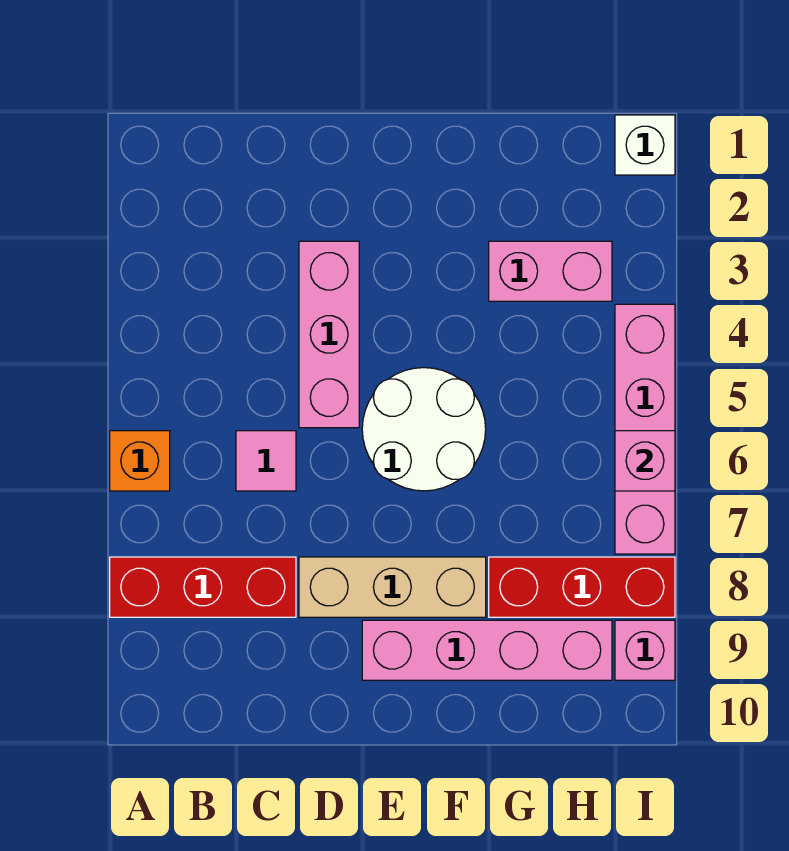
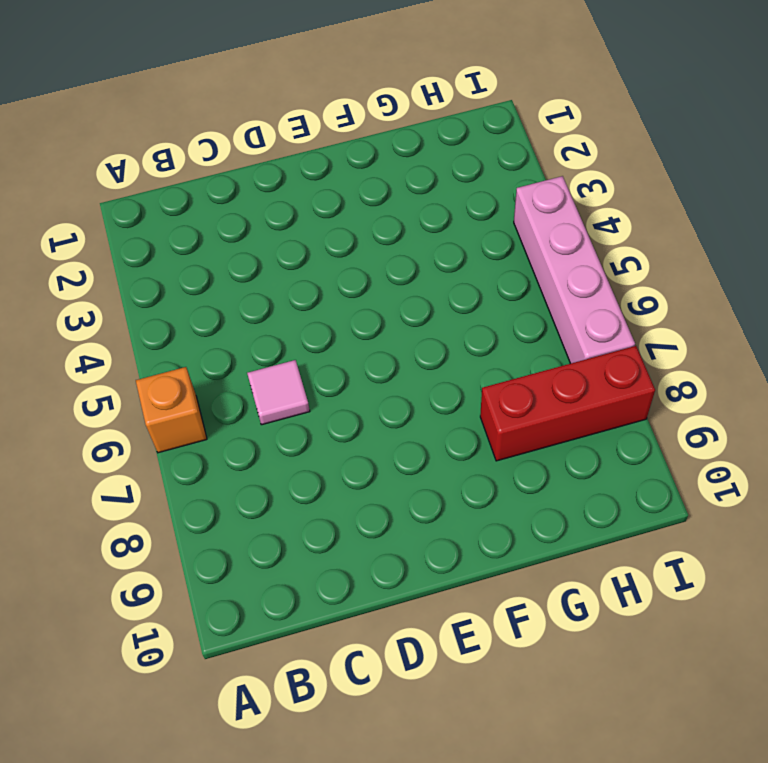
none -> red 1x3 brick [110,557,296,617]
none -> pink 1x3 brick [299,241,359,428]
none -> tan 1x3 brick [299,557,486,617]

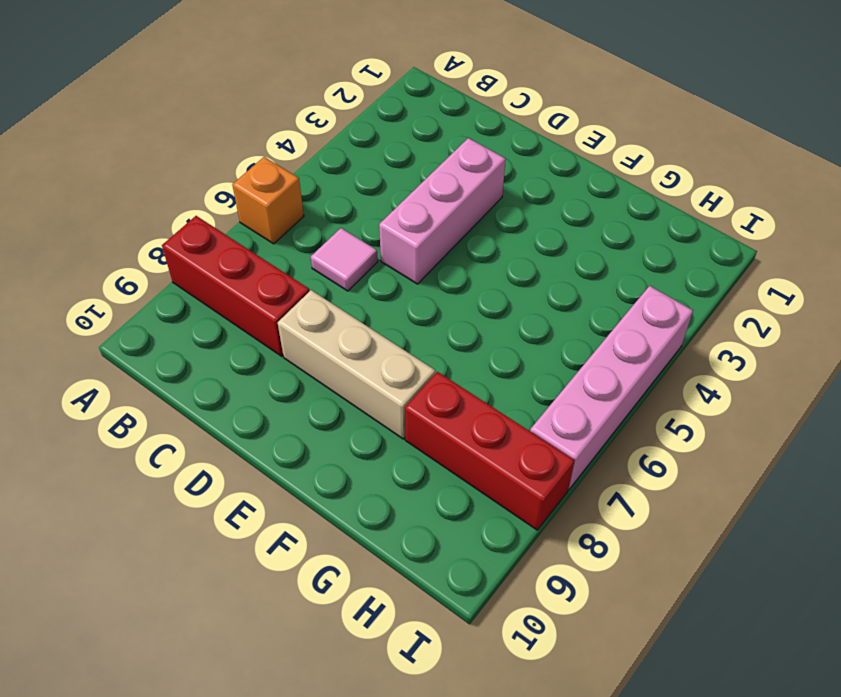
none -> white 2x2 round brick [362,368,486,491]
none -> pink 1x4 brick [362,620,612,680]
none -> pink 1x2 brick [489,241,612,301]

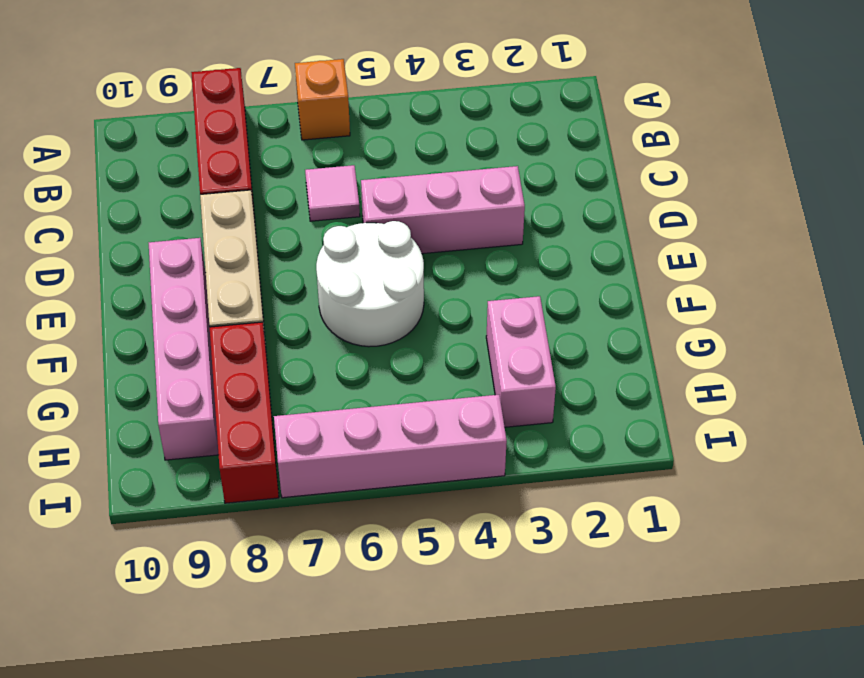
none -> white 1x1 brick [615,115,675,175]
none -> pink 1x1 brick [615,620,675,680]
none -> pink 1x1 brick [615,431,675,491]

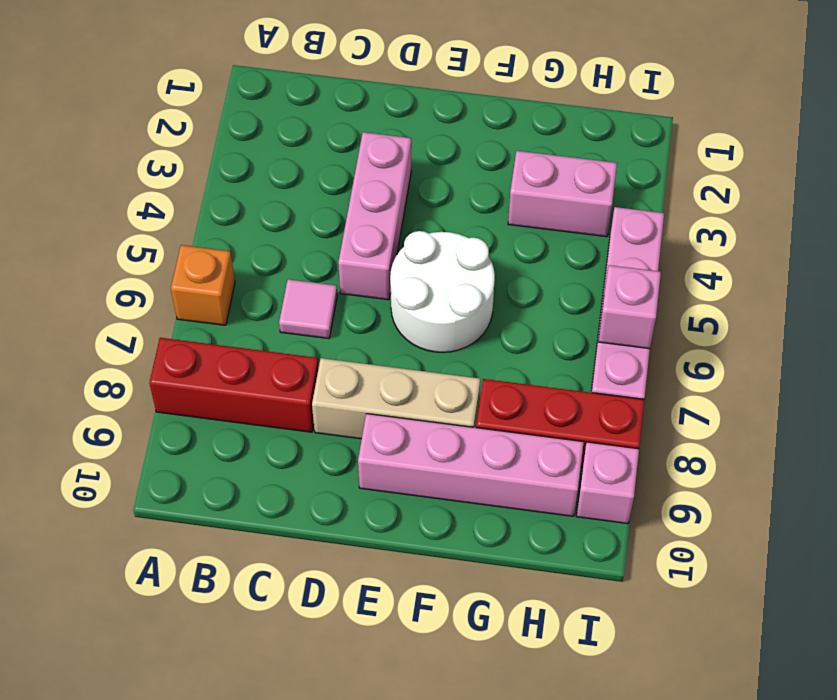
none -> white 1x1 brick [615,115,675,175]

